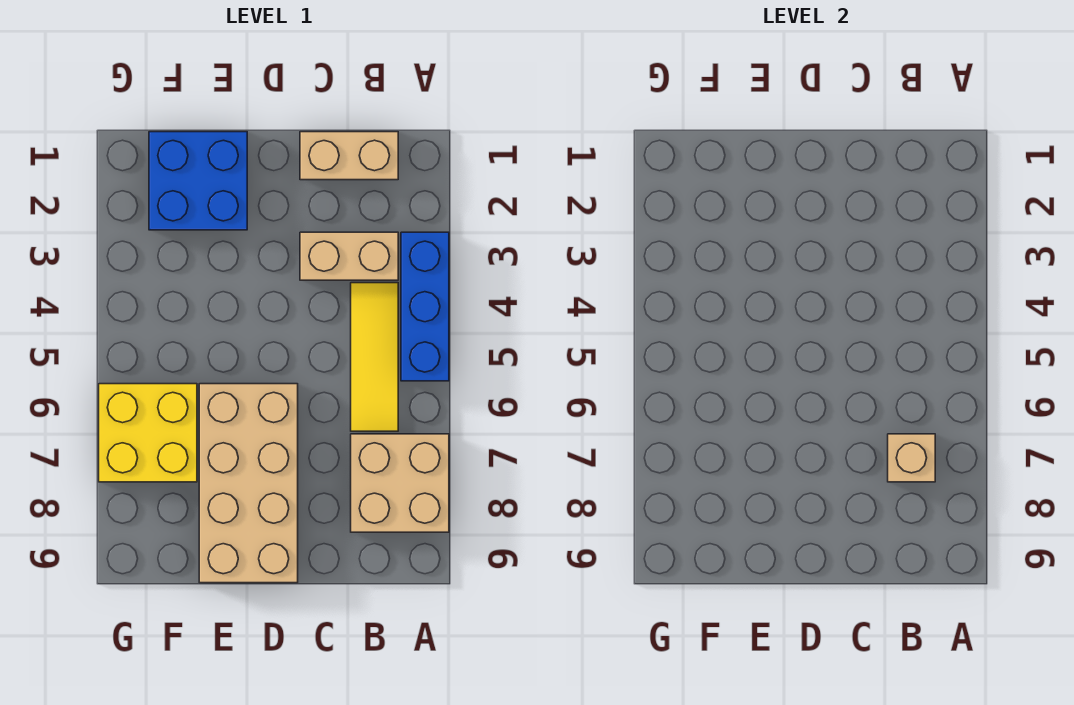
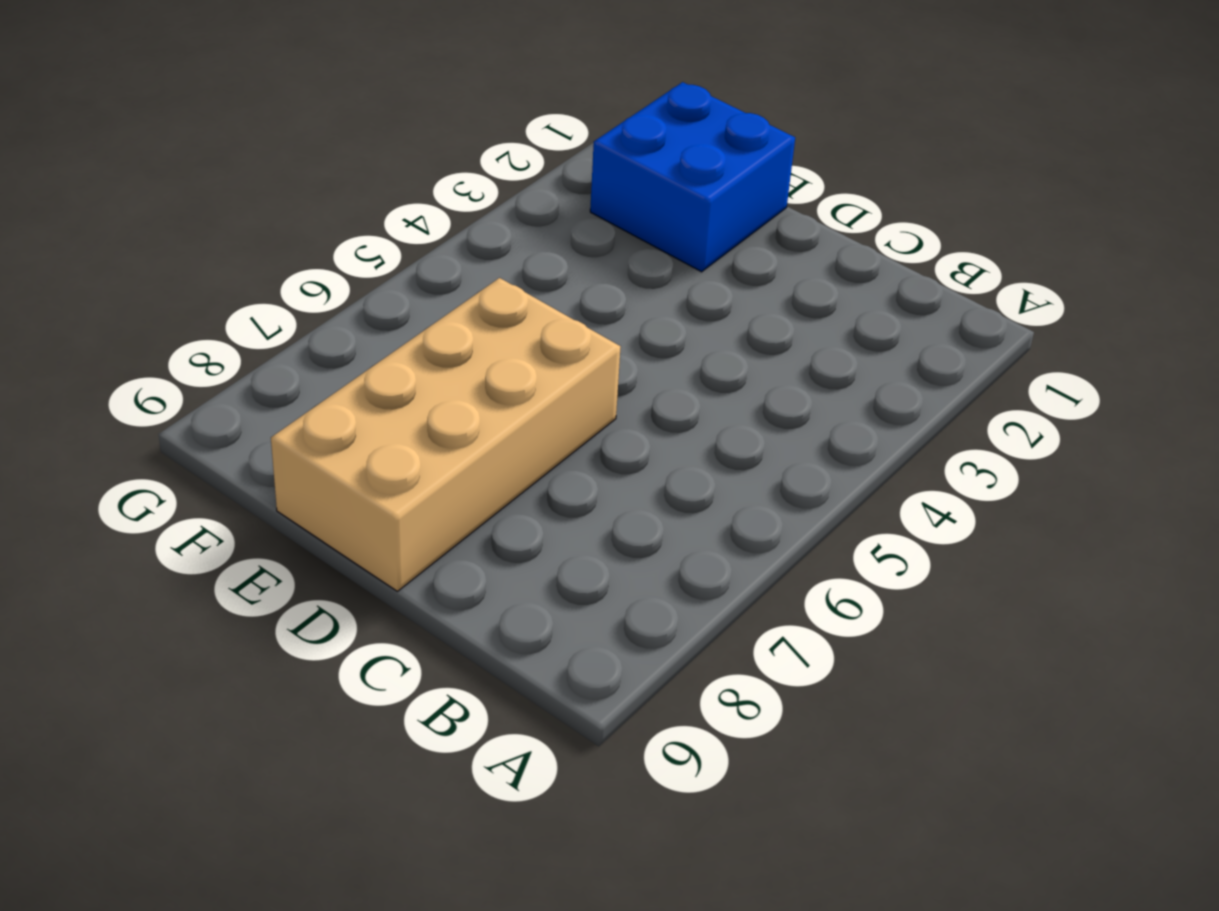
none -> blue 1x3 brick [401,232,449,381]
none -> tan 2x2 brick [351,434,449,532]

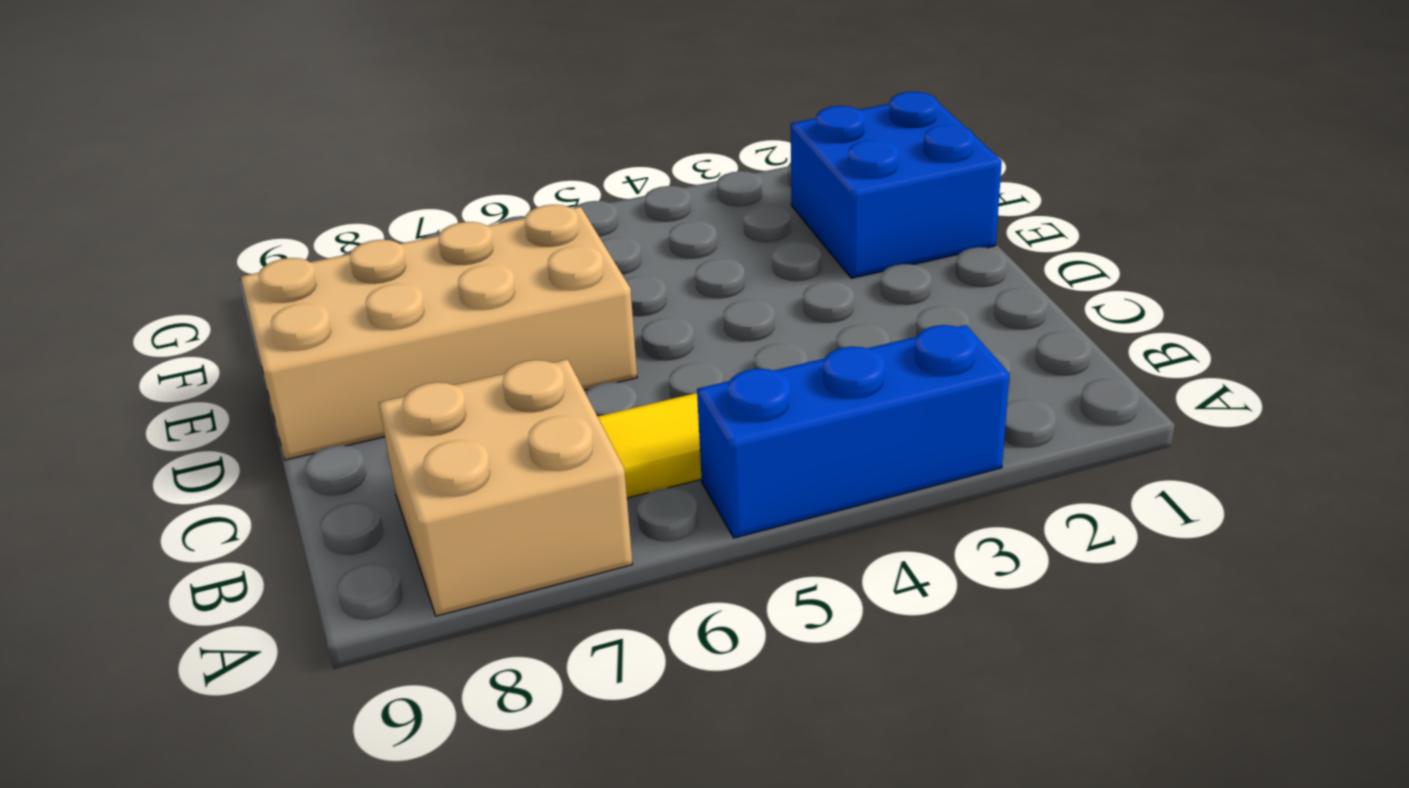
none -> tan 1x2 brick [300,132,398,180]
none -> tan 1x2 brick [300,232,398,280]

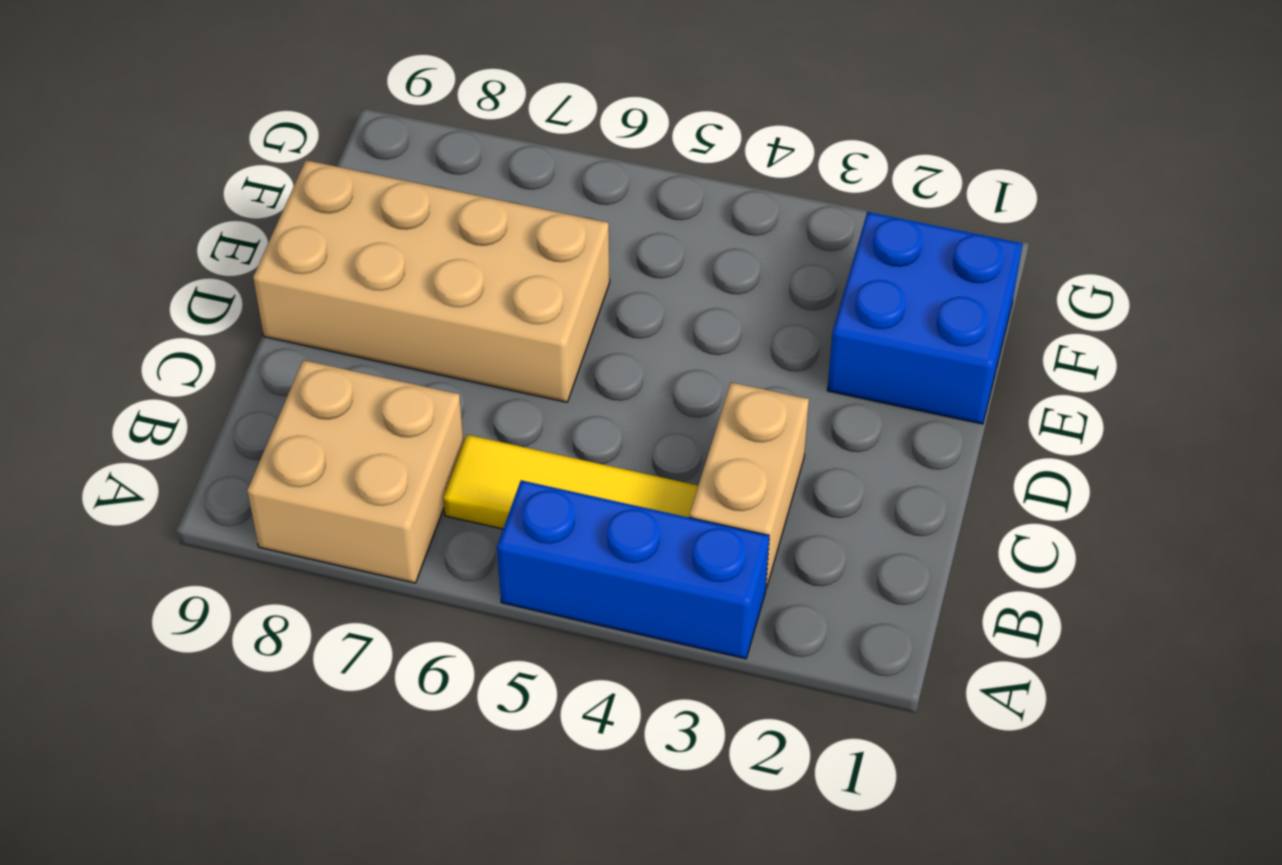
none -> tan 1x2 brick [300,132,398,180]
none -> yellow 2x2 brick [99,384,197,482]

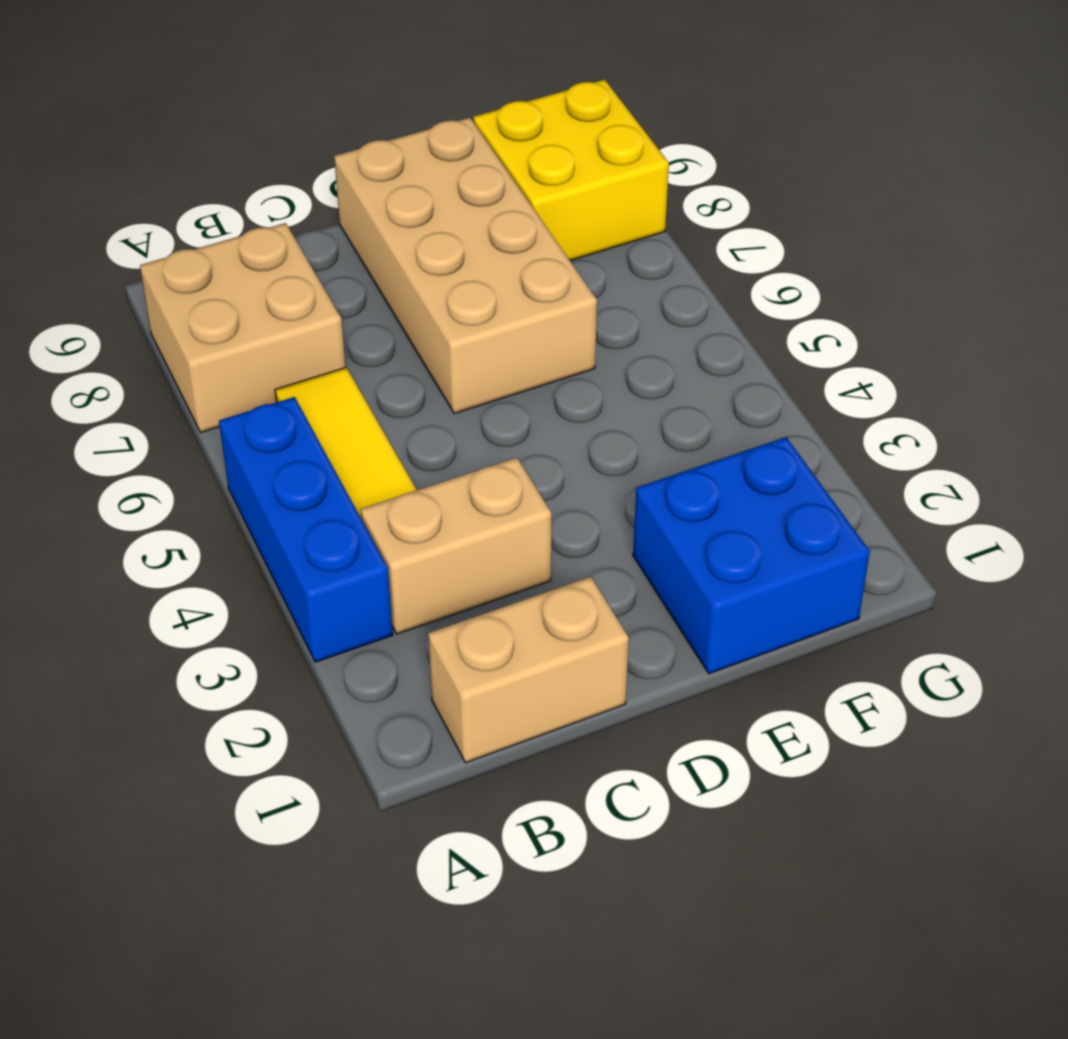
yellow 2x2 brick [474,80,669,261] -> yellow 2x2 brick moved to [99,384,197,482]
none -> tan 1x1 brick [888,434,935,482]

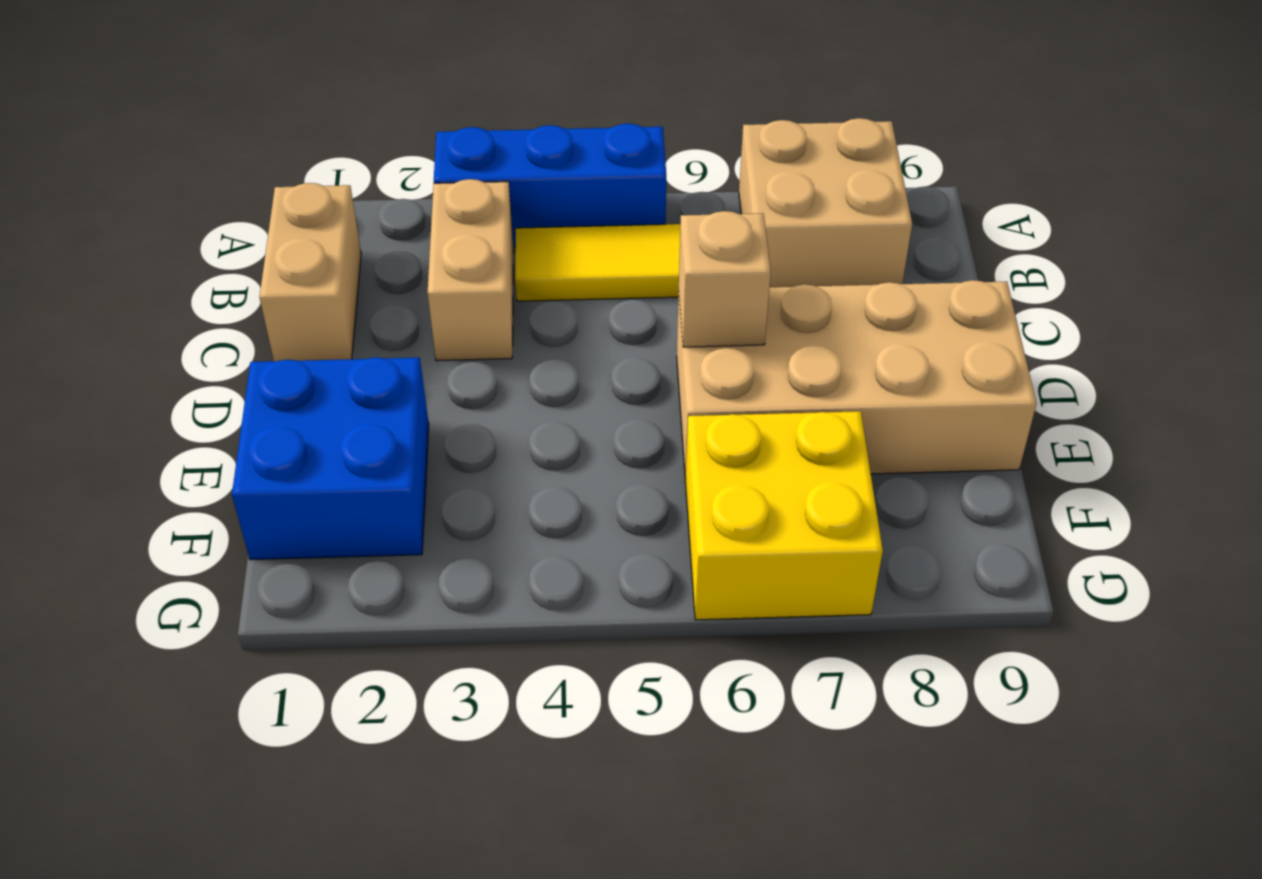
tan 1x1 brick [679,211,771,347] -> tan 1x1 brick moved to [888,434,935,482]

